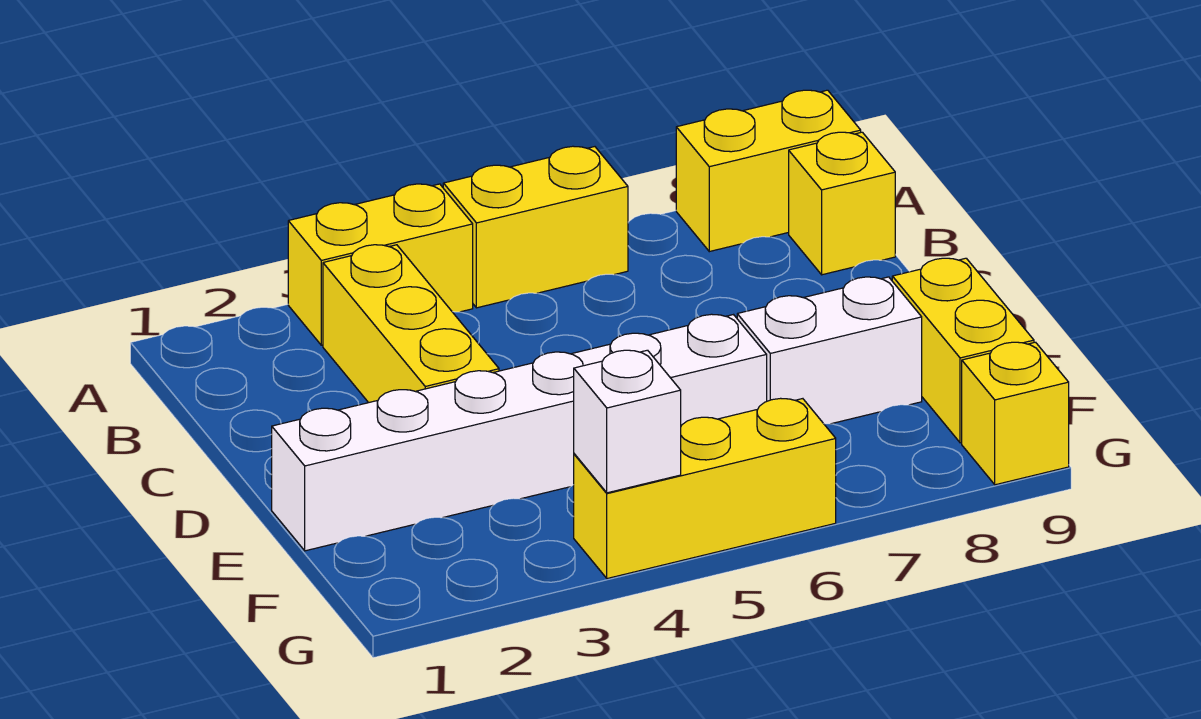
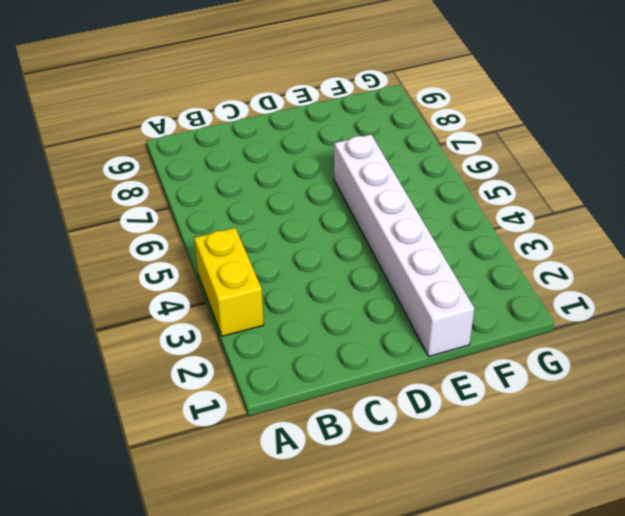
none -> yellow 1x2 brick [443,146,628,308]
none -> yellow 1x2 brick [676,90,861,252]

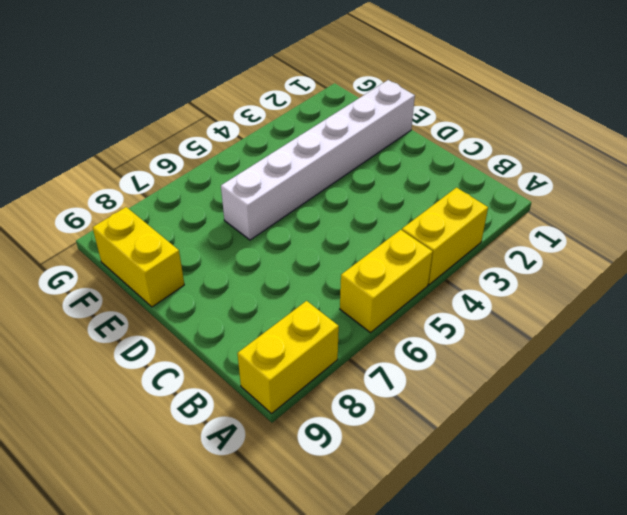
none -> yellow 1x3 brick [323,245,499,403]
none -> yellow 1x1 brick [789,132,895,275]

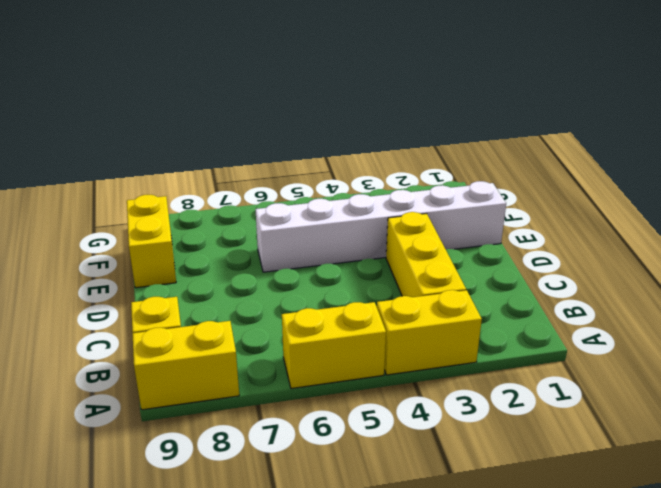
none -> white 1x2 brick [737,277,922,424]
none -> yellow 1x3 brick [574,398,836,579]

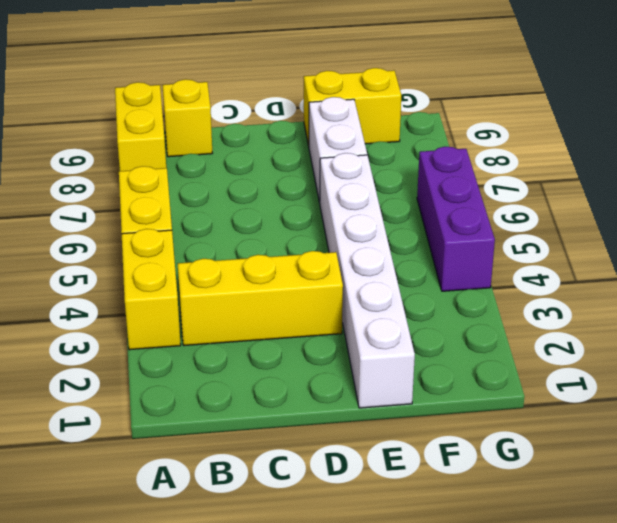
purple 1x3 brick [417,146,495,291] -> yellow 1x3 brick [574,398,836,579]
none -> yellow 1x1 brick [962,342,1069,485]
none -> white 1x1 brick [574,350,681,493]

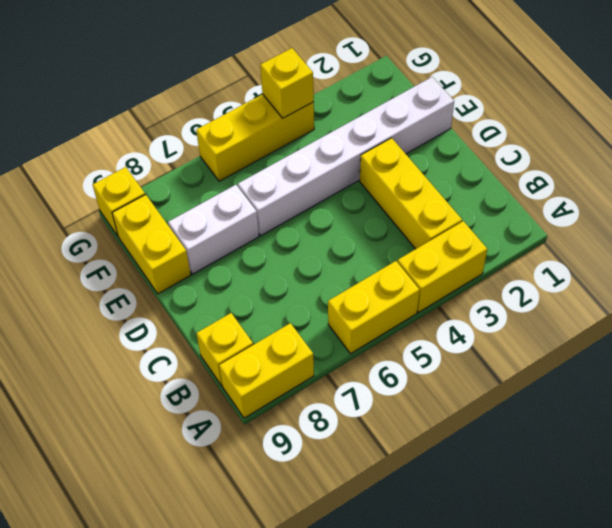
yellow 1x1 brick [260,48,314,118] -> white 1x1 brick [574,350,681,493]

